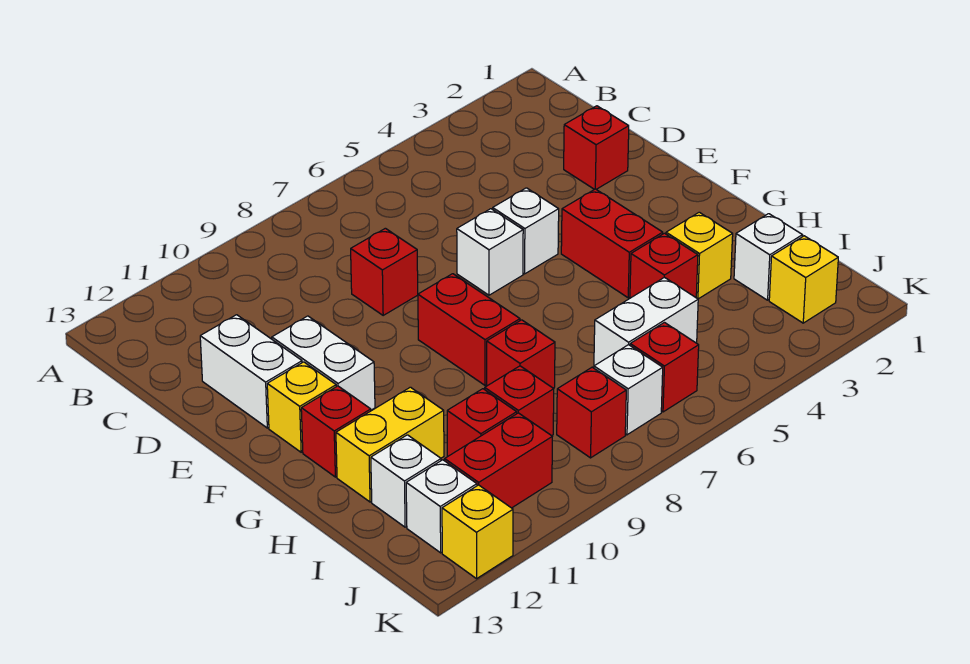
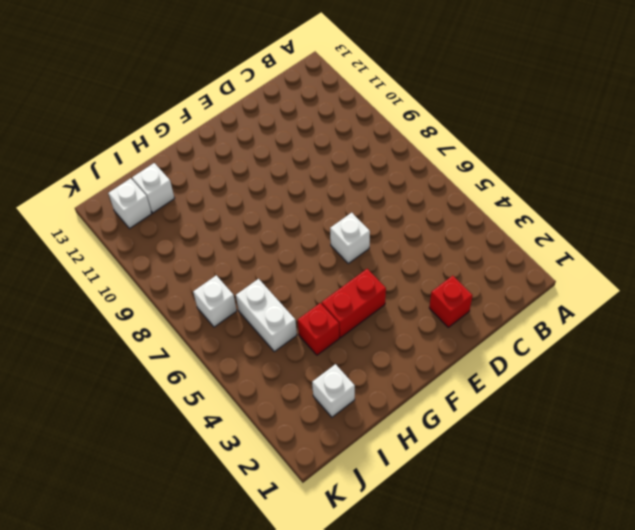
none -> red 1x1 brick [351,228,418,315]
none -> white 1x2 brick [200,315,302,428]
none -> white 1x1 brick [493,188,559,274]

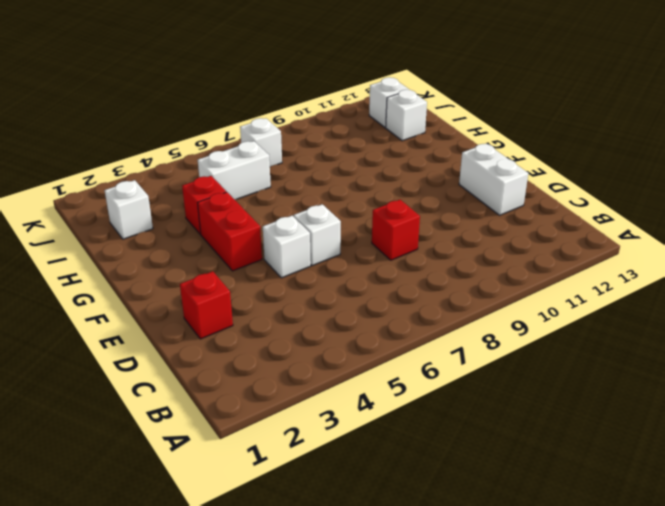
none -> white 1x2 brick [272,316,375,410]
none -> red 1x2 brick [418,274,520,385]
none -> yellow 1x1 brick [267,362,336,452]

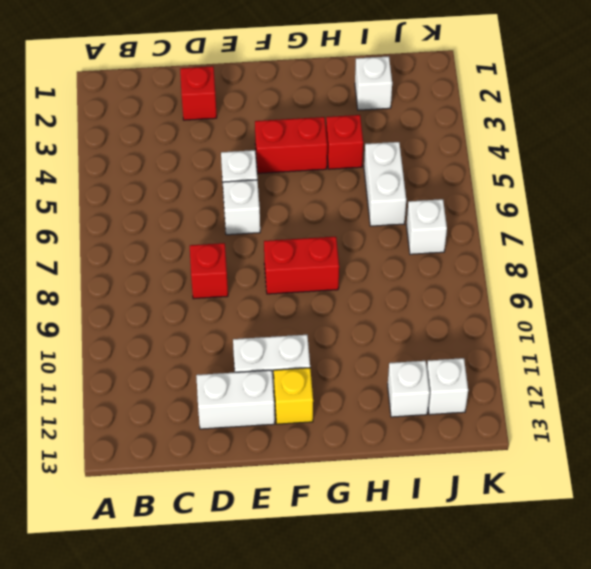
none -> red 1x1 brick [301,386,371,477]
none -> yellow 1x1 brick [666,212,733,299]
none -> red 1x1 brick [487,320,555,388]

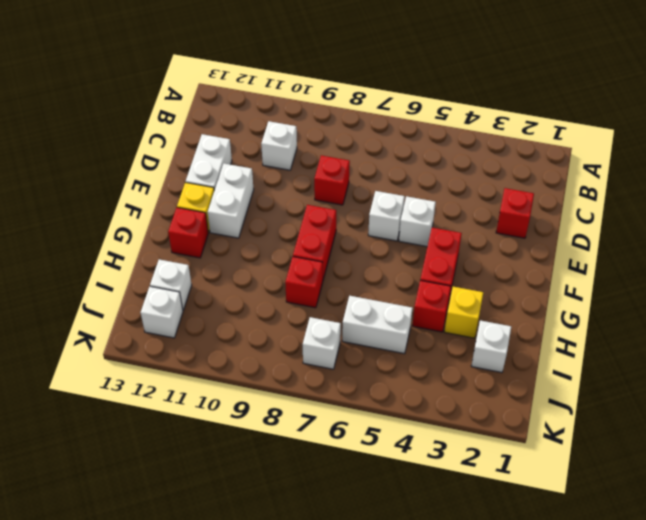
white 1x1 brick [261,121,297,170] -> none
none -> yellow 1x2 brick [336,387,444,502]
none -> red 1x1 brick [485,366,554,436]
none -> red 1x1 brick [447,389,517,457]

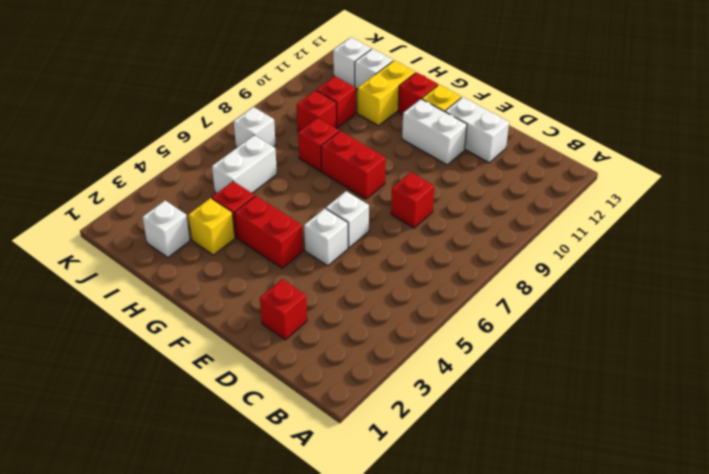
none -> yellow 1x1 brick [769,236,838,323]
none -> red 1x1 brick [630,323,699,412]
none -> red 1x1 brick [557,367,626,458]

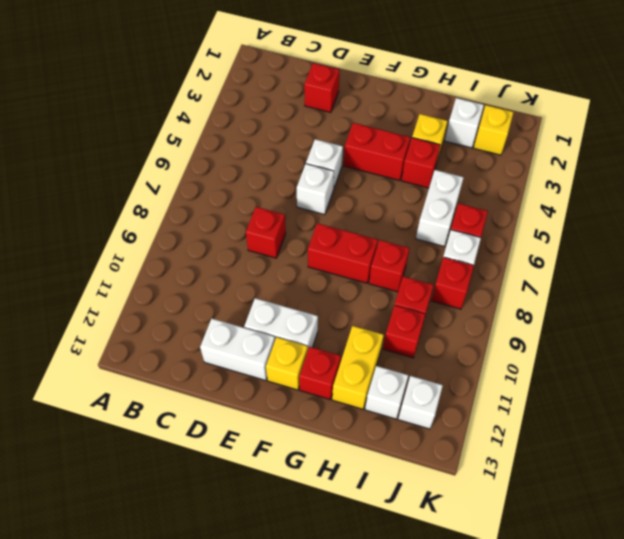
none -> red 1x2 brick [445,413,552,508]
none -> yellow 1x1 brick [442,485,513,579]

